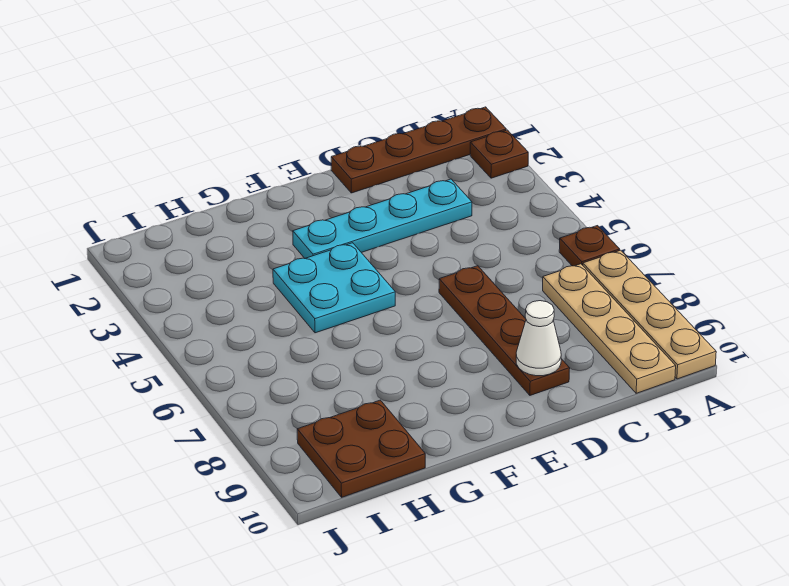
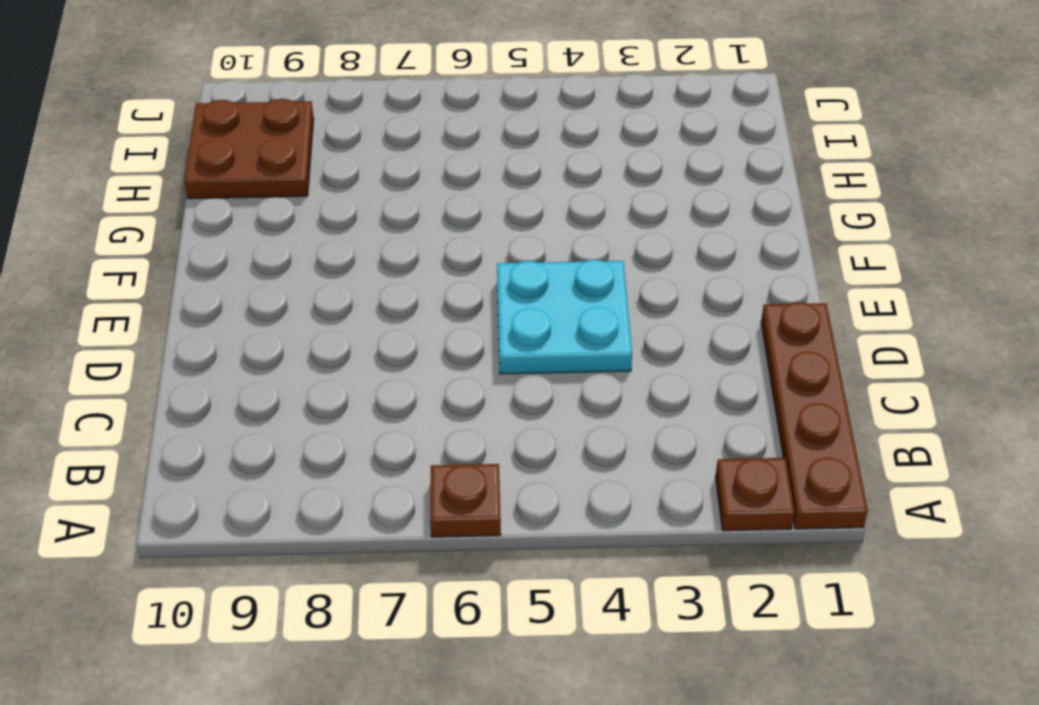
cyan 2x2 plate [497,260,632,374] -> cyan 2x2 plate moved to [273,243,395,333]
none -> tan 1x4 plate [583,250,716,379]
none -> tan 1x4 plate [543,264,676,393]

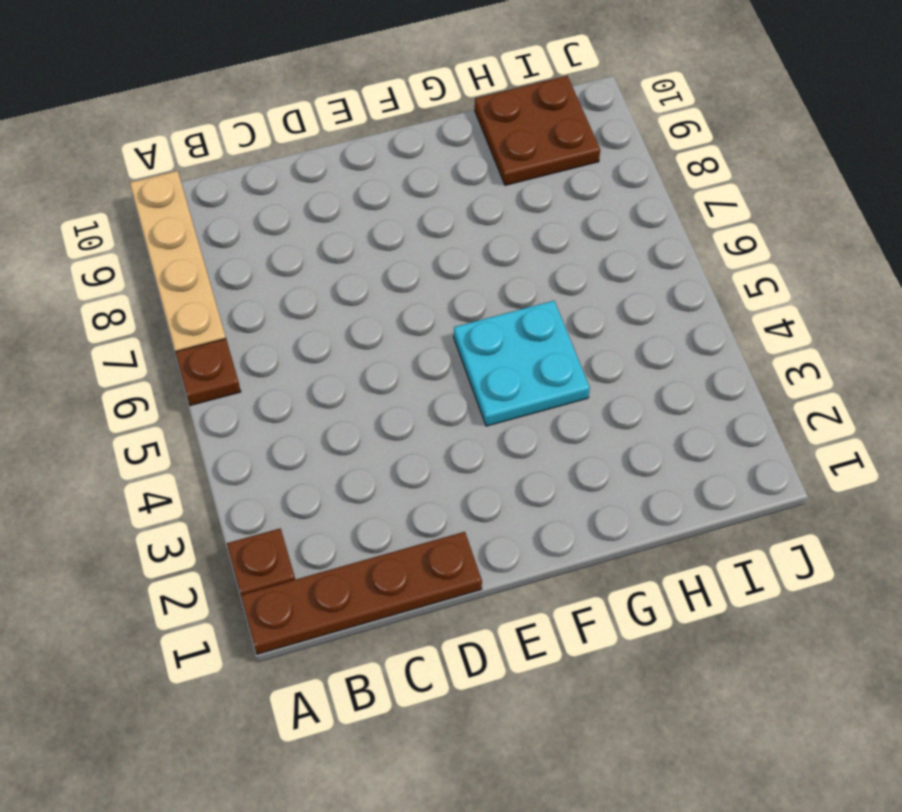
none -> tan 1x4 plate [543,264,676,393]
none -> cyan 1x4 plate [293,179,472,258]

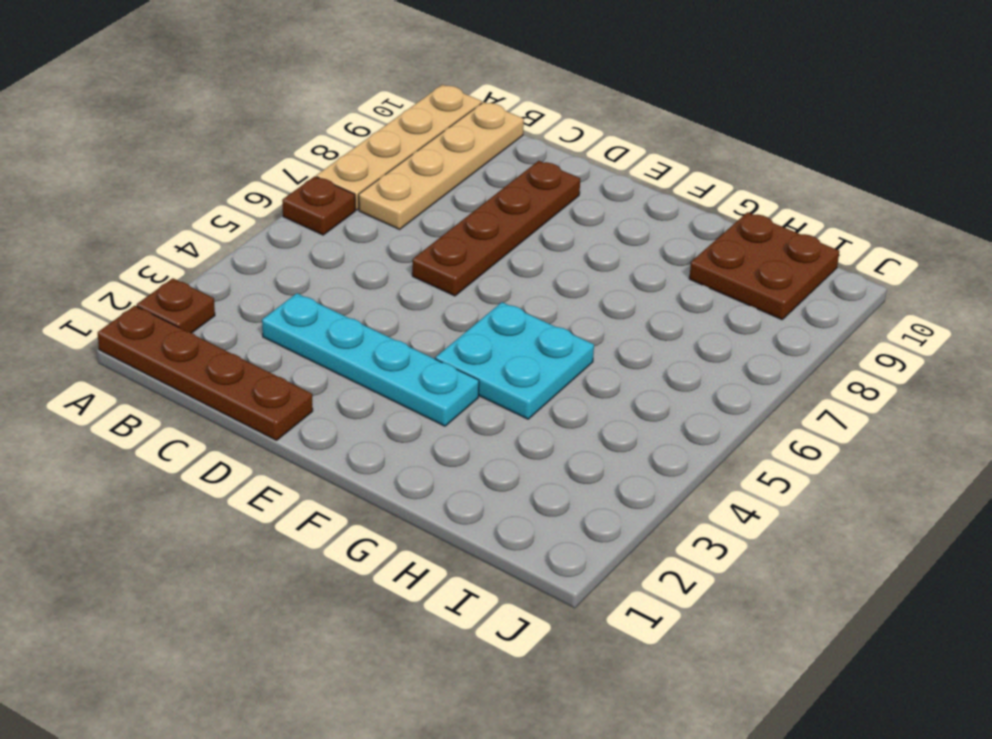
none -> white 1x1 cone [516,301,561,376]

